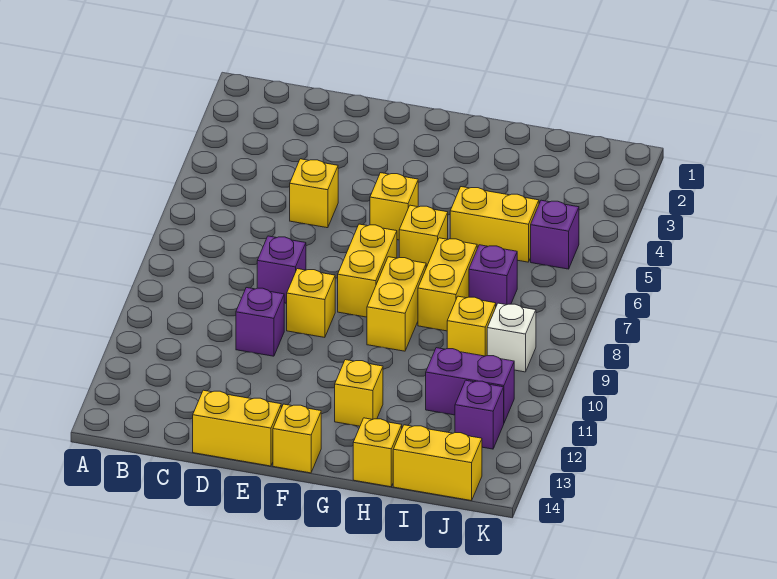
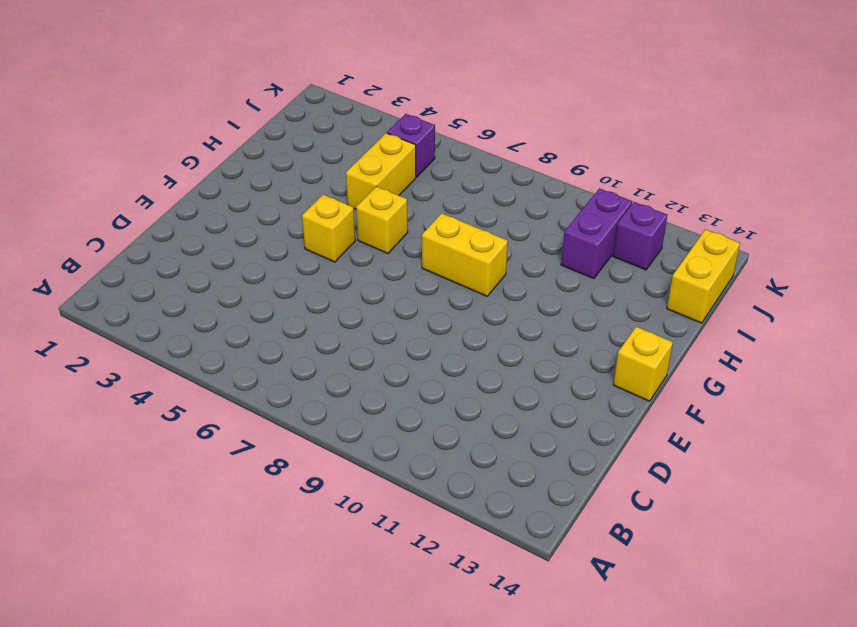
none -> yellow 1x1 brick [290,159,338,228]
none -> purple 1x1 brick [257,236,306,303]
none -> purple 1x1 brick [236,288,284,356]

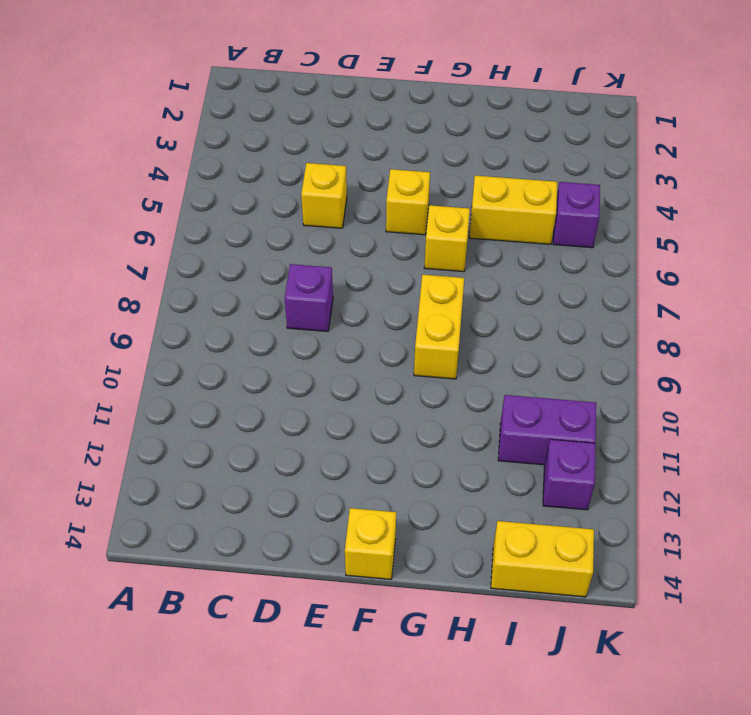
none -> purple 1x1 brick [236,288,284,356]
none -> yellow 1x2 brick [193,390,281,466]
none -> yellow 1x1 brick [287,269,335,337]

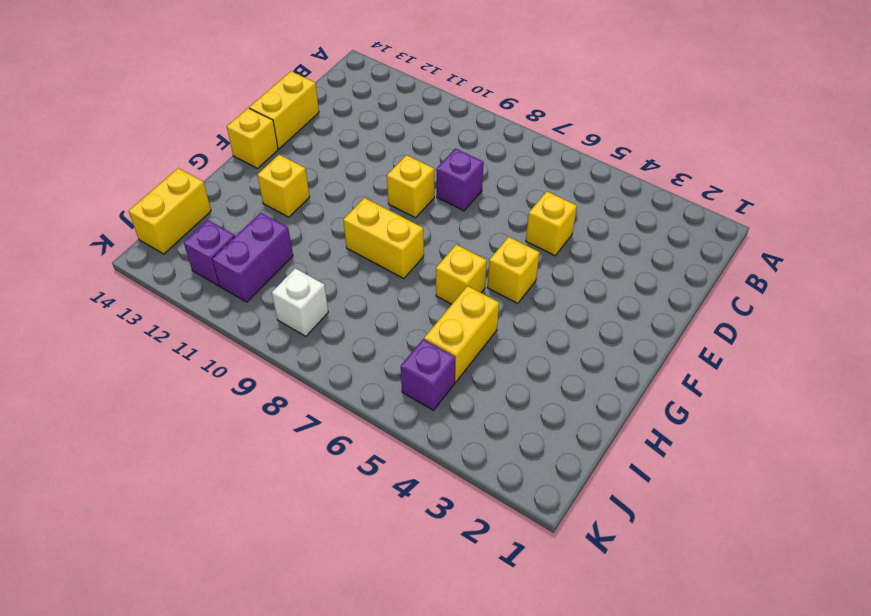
none -> purple 1x1 brick [236,288,284,356]
none -> yellow 1x2 brick [338,224,397,317]
none -> yellow 1x2 brick [418,238,477,331]

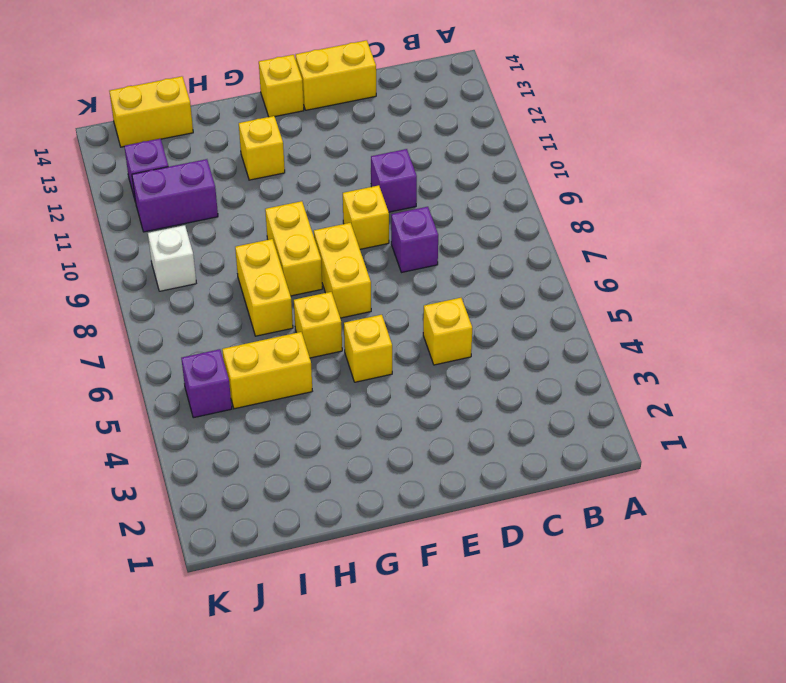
none -> yellow 1x1 brick [353,418,402,487]
none -> purple 1x1 brick [469,245,517,306]
none -> yellow 1x1 brick [447,296,496,356]

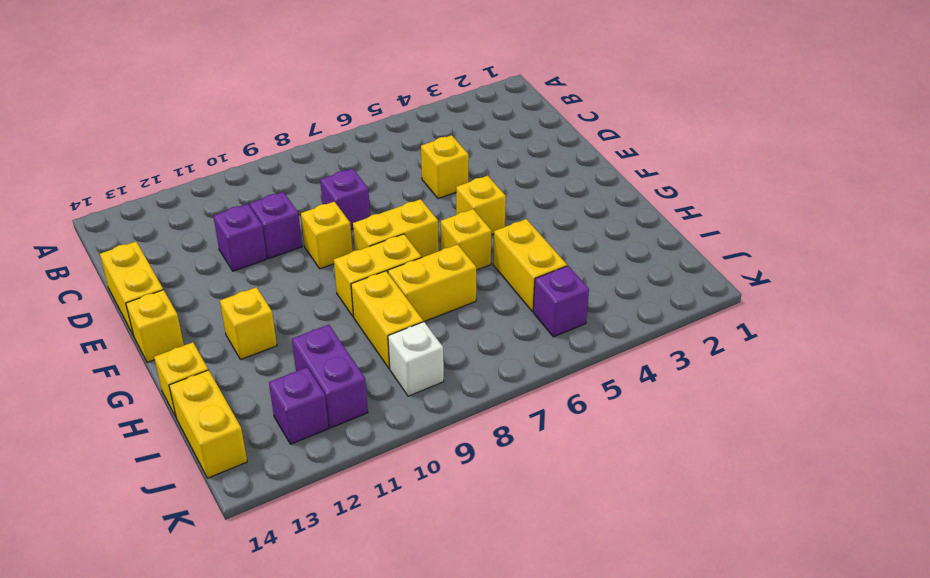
purple 1x1 brick [213,204,267,271] -> purple 1x1 brick moved to [469,245,517,306]
yellow 1x2 brick [351,271,423,369] -> yellow 1x1 brick [447,296,496,356]

